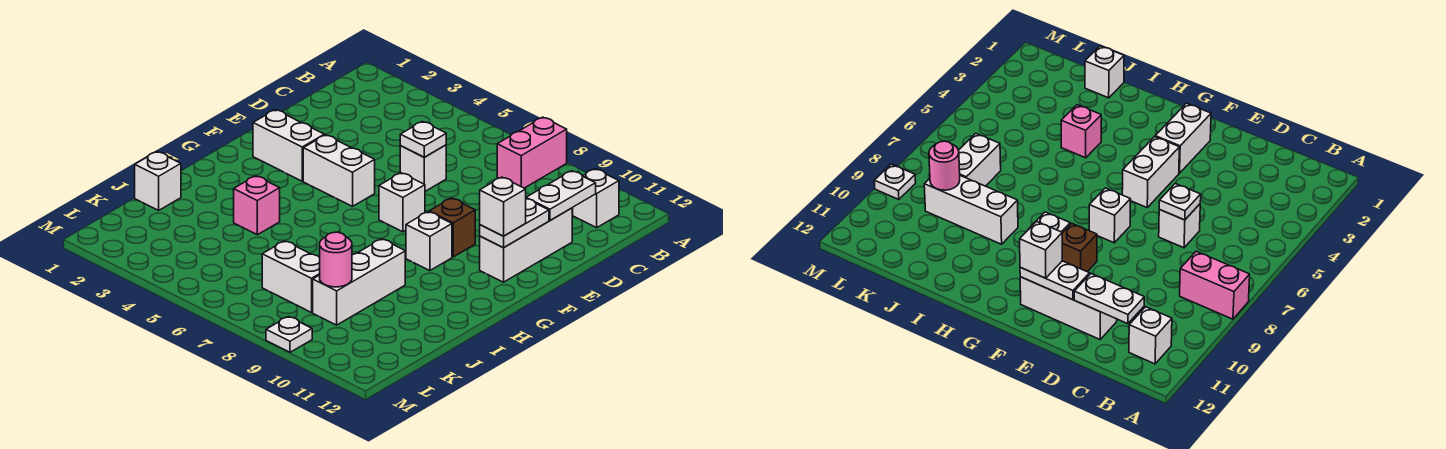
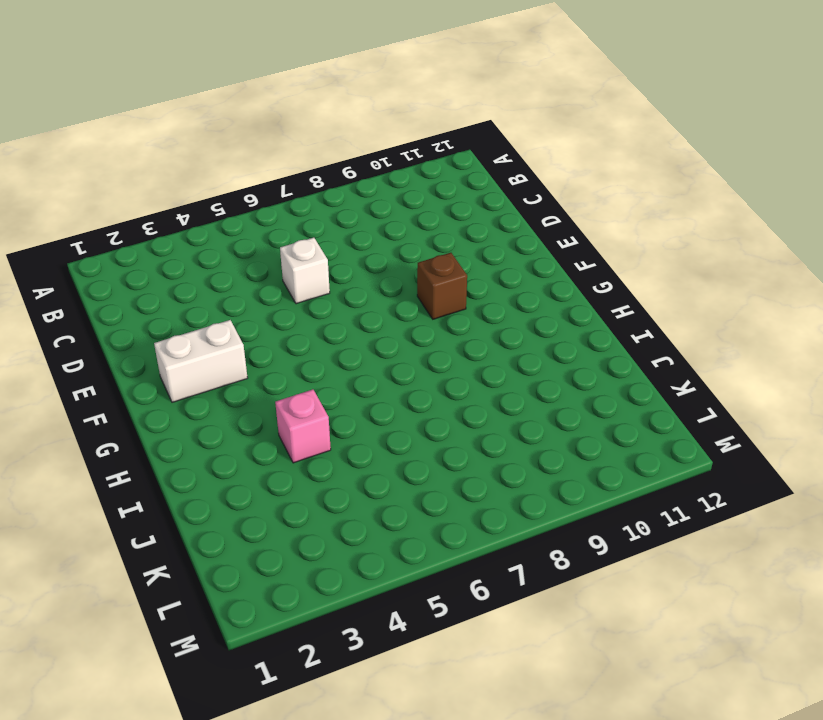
none -> pink 1x2 brick [497,117,567,188]
none -> white 1x1 brick [573,169,619,228]
none -> white 1x3 brick [480,208,572,282]

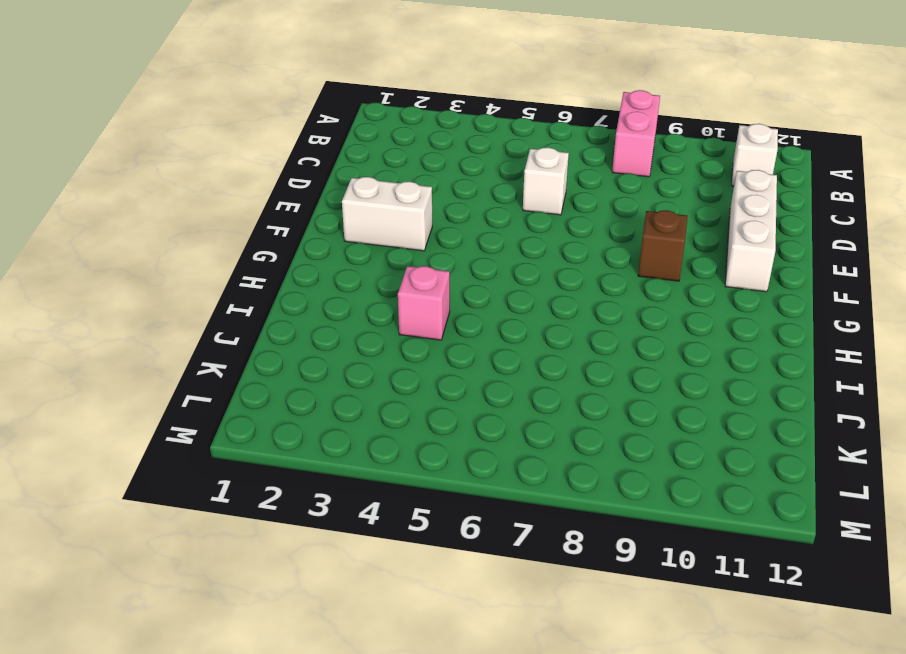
none -> white 1x2 brick [303,135,375,206]
none -> white 1x1 brick [379,173,425,232]
none -> white 1x1 brick [406,212,452,271]

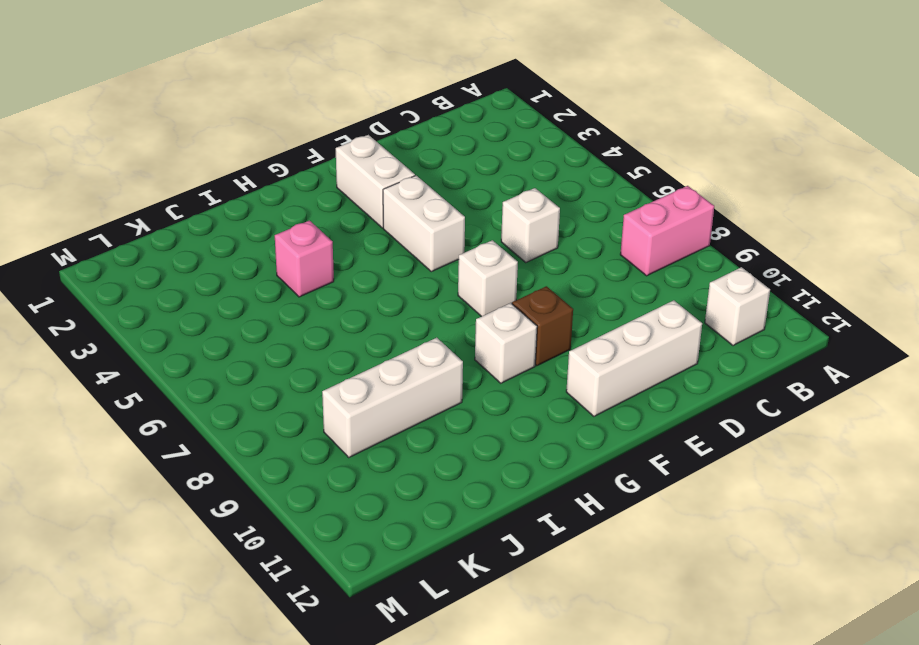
none -> white 1x1 brick [135,152,181,210]
none -> white 1x2 brick [262,241,320,313]
none -> white 1x1 plate [266,316,312,352]

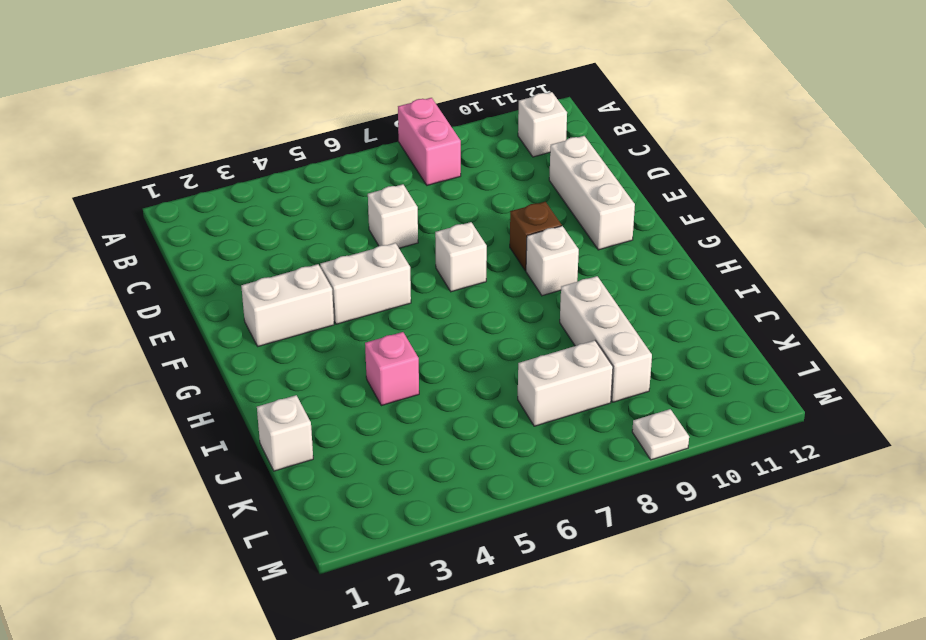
none -> white 1x2 plate [526,171,596,220]
none -> white 1x1 plate [400,121,446,157]
none -> white 1x2 plate [480,199,549,248]

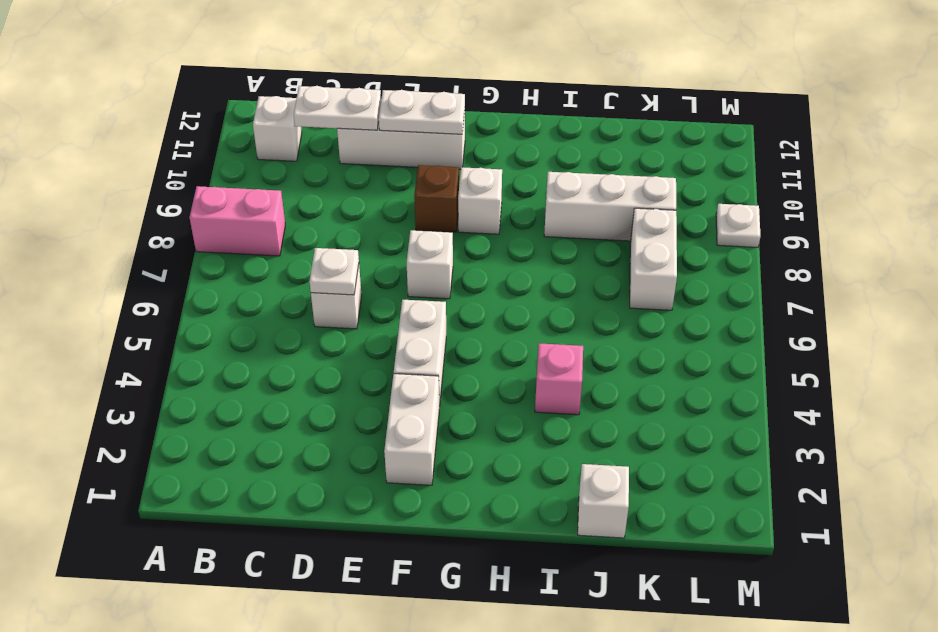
none -> pink 1x1 round brick [320,232,352,287]
none -> white 1x1 brick [480,177,526,236]

